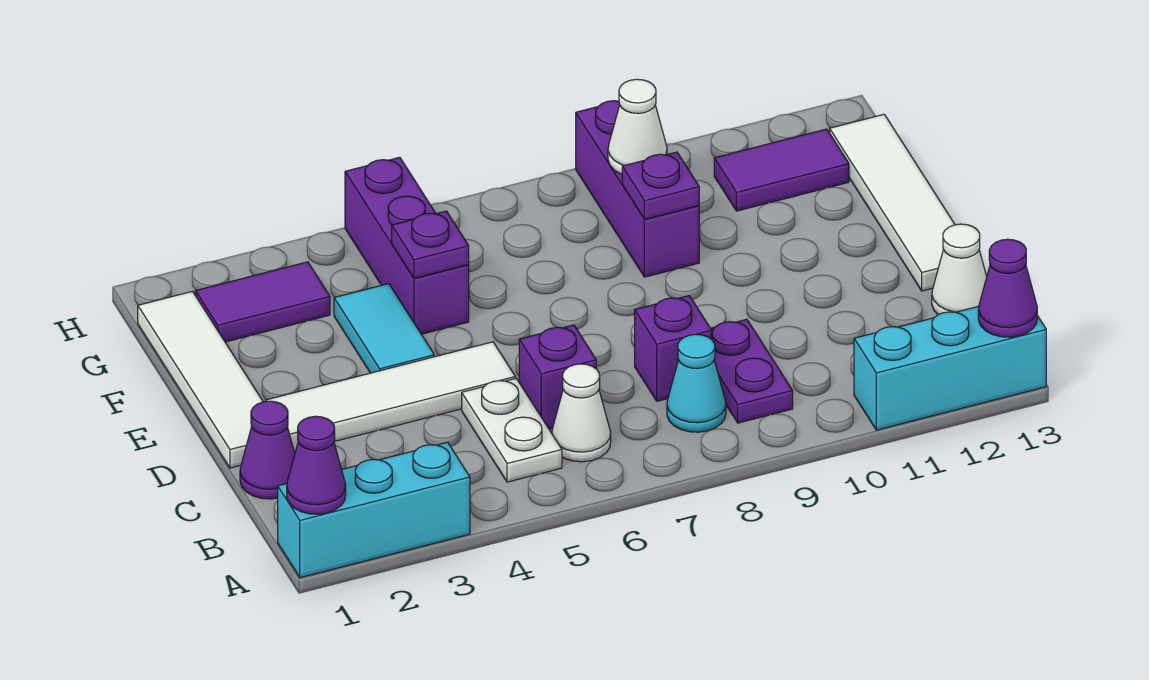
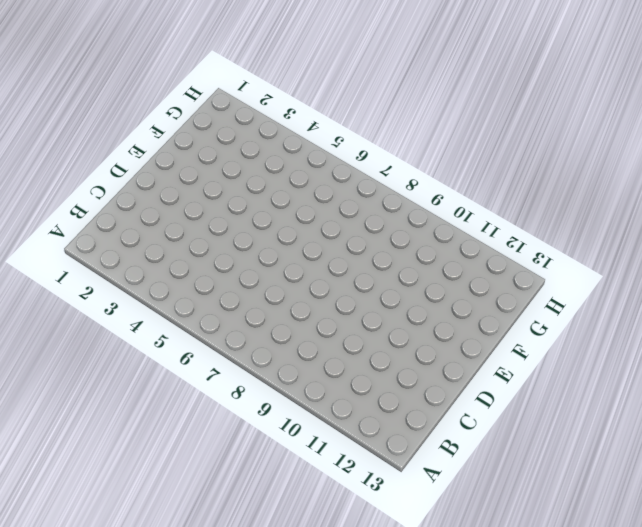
none -> cyan 1x3 brick [278,442,470,578]
none -> cyan 1x3 brick [854,306,1046,430]
none -> white 1x2 plate [462,378,562,482]

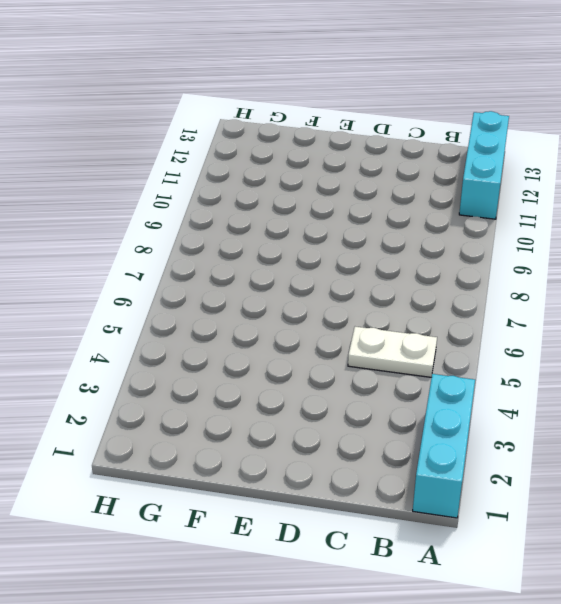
none -> white 1x1 cone [552,364,611,462]
none -> cyan 1x1 cone [667,334,726,432]
none -> purple 1x2 plate [711,319,793,423]

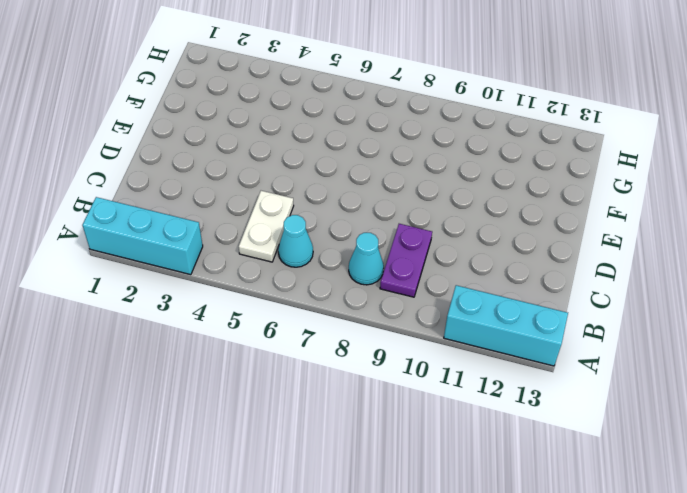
cyan 1x1 cone [278,215,313,267] -> white 1x1 cone [552,364,611,462]
none -> purple 1x1 cone [240,401,295,499]
none -> purple 1x1 brick [519,325,596,429]
none -> purple 1x1 brick [635,296,712,401]

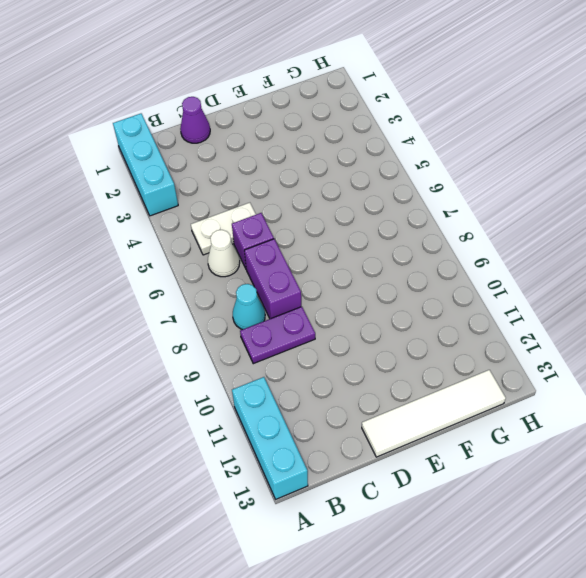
purple 1x2 brick [244,239,301,319] -> purple 1x1 brick [635,296,712,401]
none -> white 1x1 cone [932,224,987,315]
none -> white 1x4 tile [138,291,263,468]
none -> white 1x4 tile [265,342,515,452]

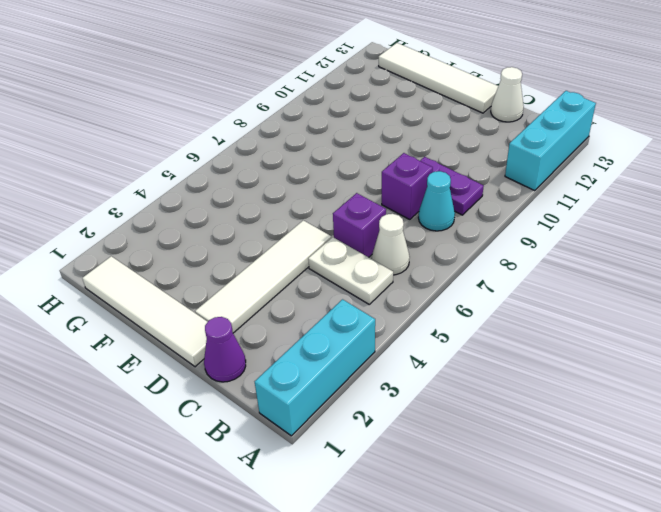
none -> cyan 1x2 tile [334,284,434,373]
none -> purple 1x3 brick [345,157,469,334]
none -> purple 1x3 brick [576,101,699,277]

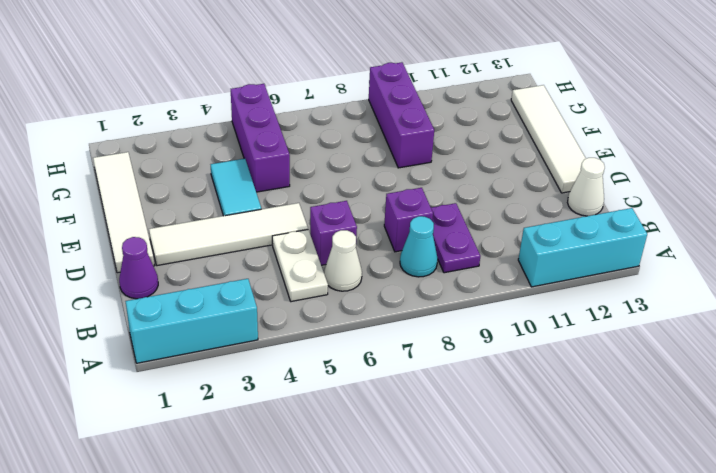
none -> purple 1x2 tile [195,262,330,342]
none -> purple 1x2 tile [714,129,849,211]
none -> purple 1x1 cone [287,416,346,514]

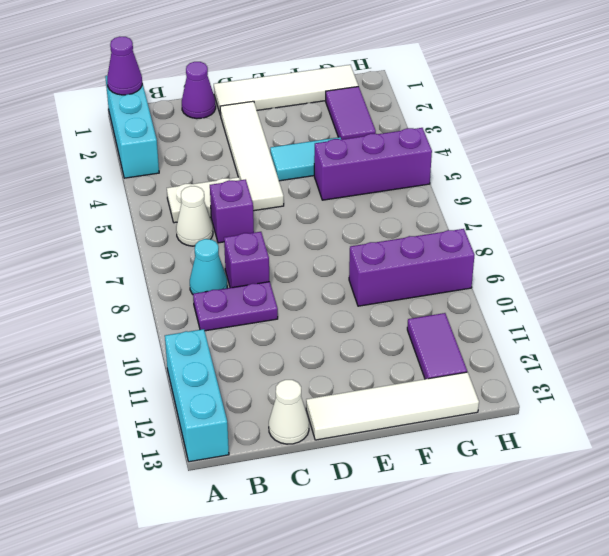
none -> purple 1x1 cone [978,239,1037,337]
none -> purple 1x1 plate [392,211,469,278]
none -> purple 1x1 plate [622,152,699,219]

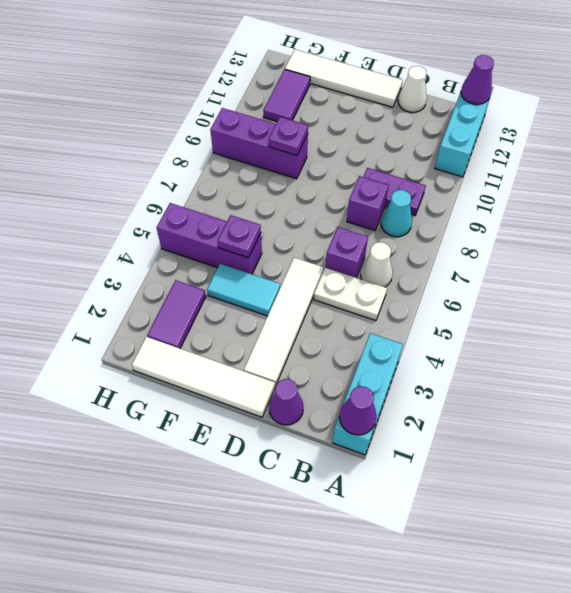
none -> white 1x1 cone [608,79,667,174]

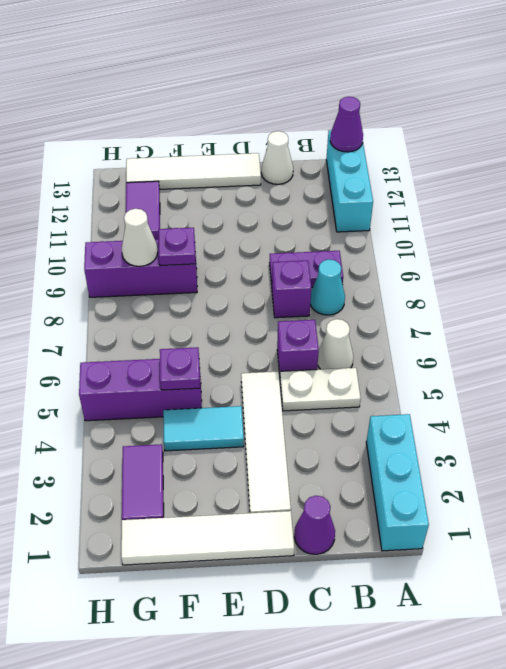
none -> purple 1x1 cone [287,416,346,514]

